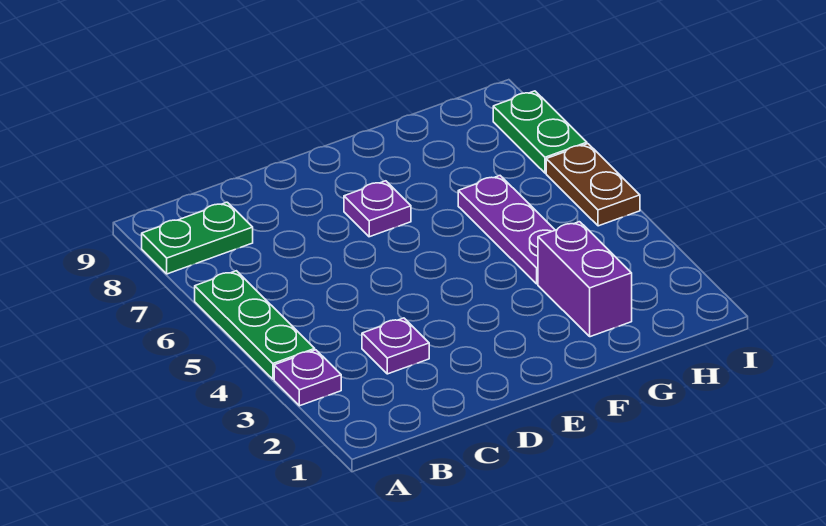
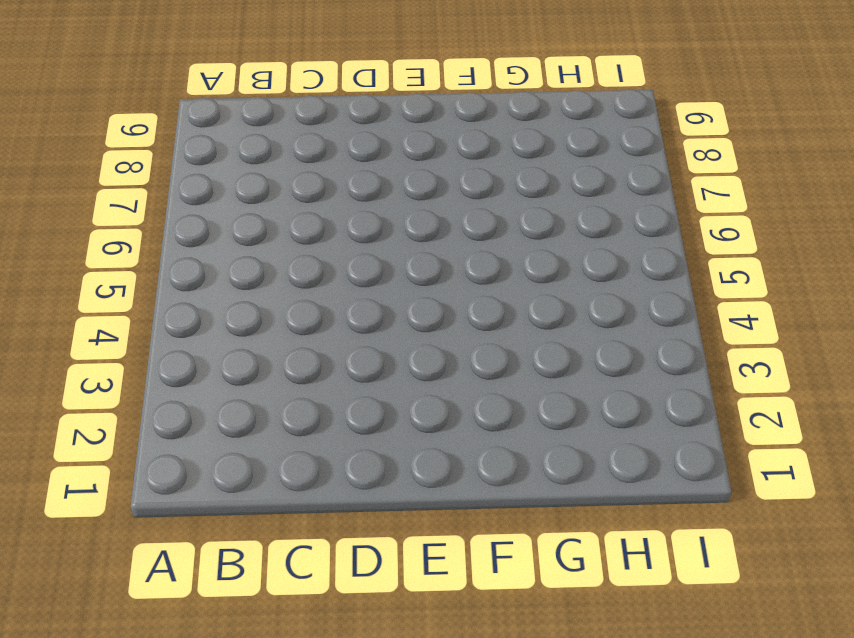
none -> purple 1x1 plate [274,350,341,406]
none -> green 1x3 plate [195,271,315,379]

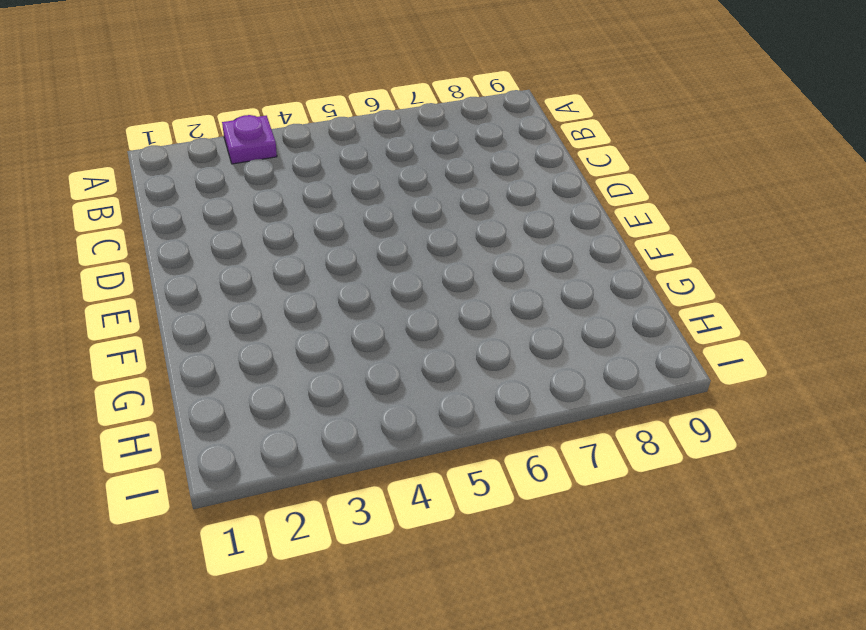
none -> green 1x3 plate [195,271,315,379]
none -> green 1x2 plate [142,202,253,274]

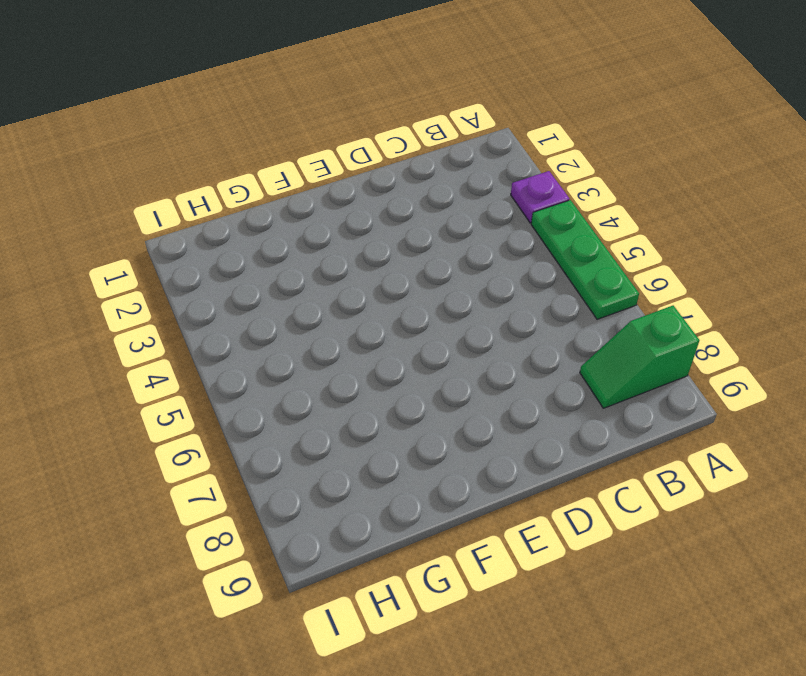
green 1x2 slope [580,306,699,408] -> green 1x2 plate [142,202,253,274]
none -> purple 1x1 plate [362,318,429,374]
none -> purple 1x1 plate [344,181,411,237]

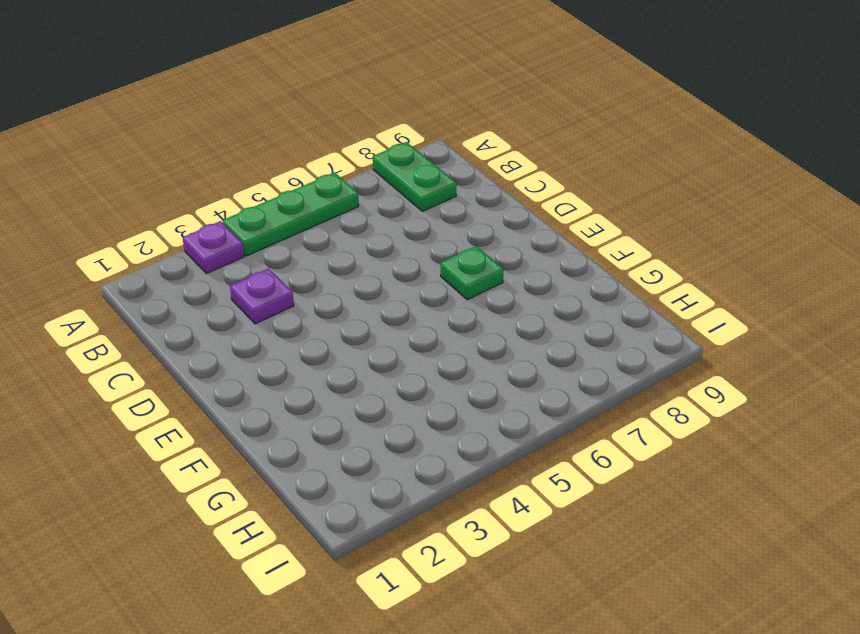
green 1x1 plate [441,246,503,300] -> purple 1x1 plate [344,181,411,237]
none -> purple 1x2 brick [538,222,632,337]
none -> purple 1x3 plate [458,176,555,284]

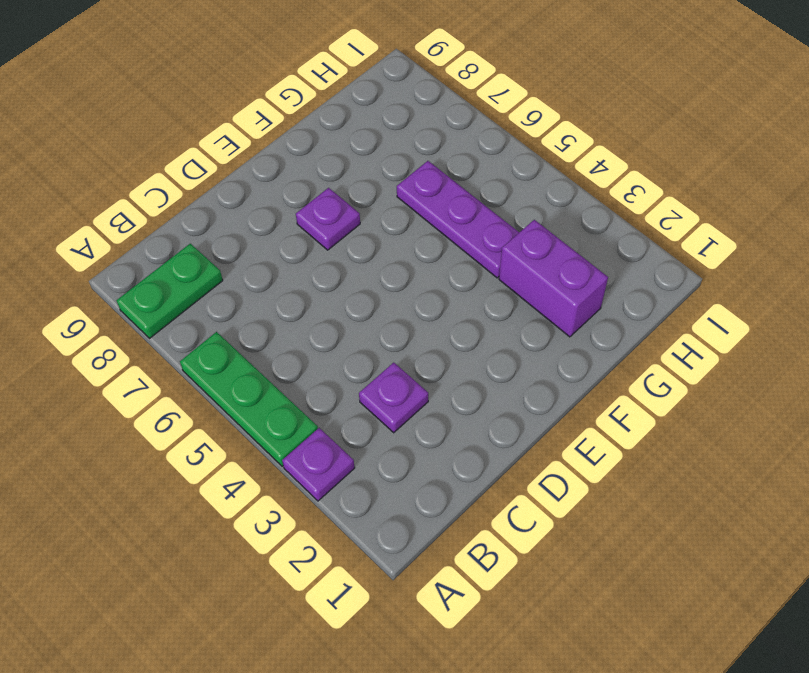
none -> brown 1x2 plate [546,144,640,226]
none -> green 1x2 plate [493,91,587,173]

